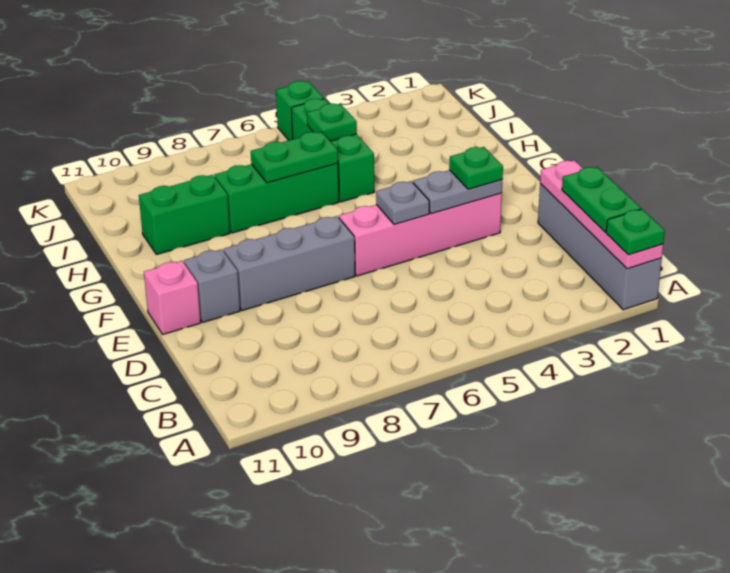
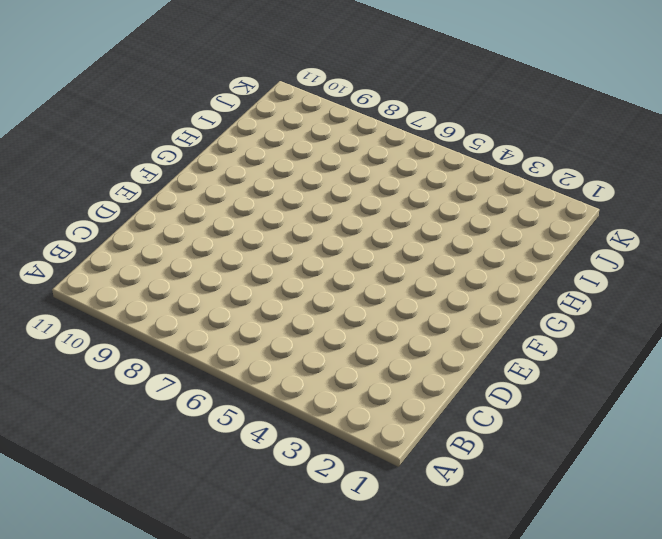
none -> grey 1x4 brick [538,183,662,310]
none -> pink 1x4 brick [339,193,502,276]
none -> grey 1x3 brick [224,216,355,311]

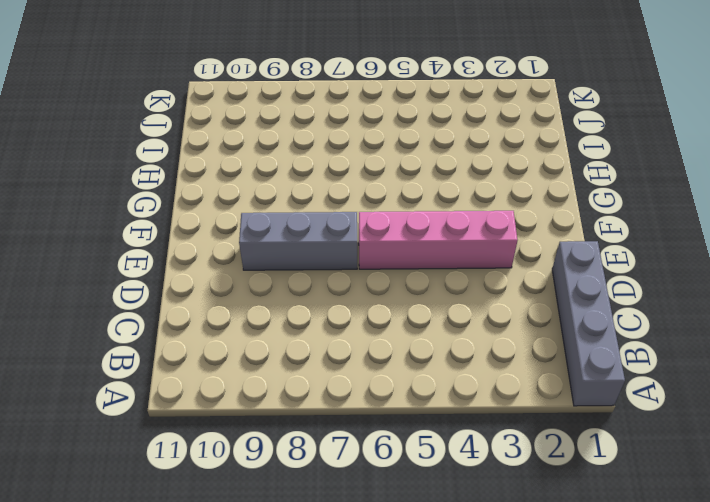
none -> grey 1x1 brick [184,249,240,322]
none -> pink 1x1 brick [144,261,201,335]
none -> green 1x3 brick [291,99,374,202]

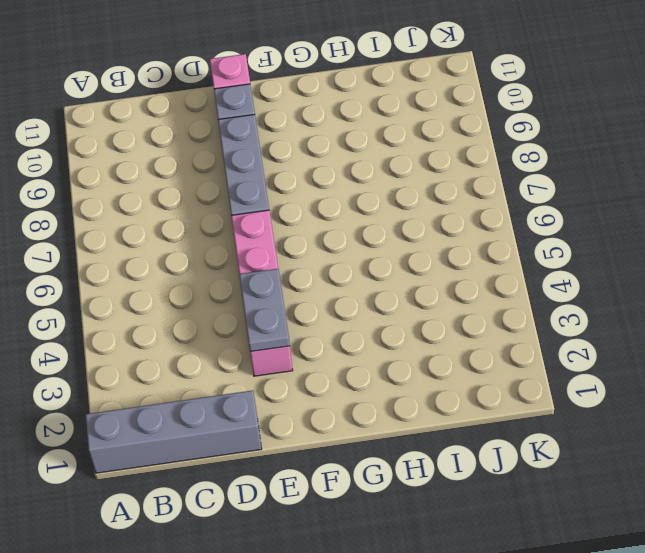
none -> green 1x3 brick [291,99,374,202]
none -> green 1x3 brick [214,163,339,233]
none -> green 1x2 brick [139,175,230,255]

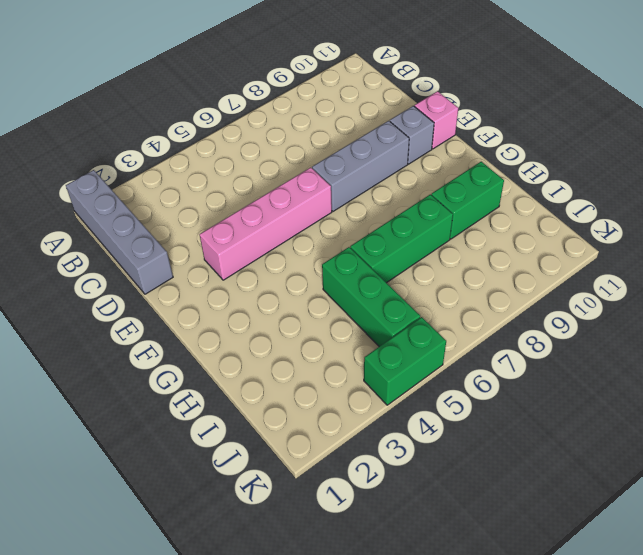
green 1x2 brick [364,317,446,405] -> green 1x1 brick [276,81,324,140]
none -> pink 1x4 plate [540,160,663,269]
none -> grey 1x2 plate [413,170,502,214]
none -> grey 1x1 plate [376,181,429,224]

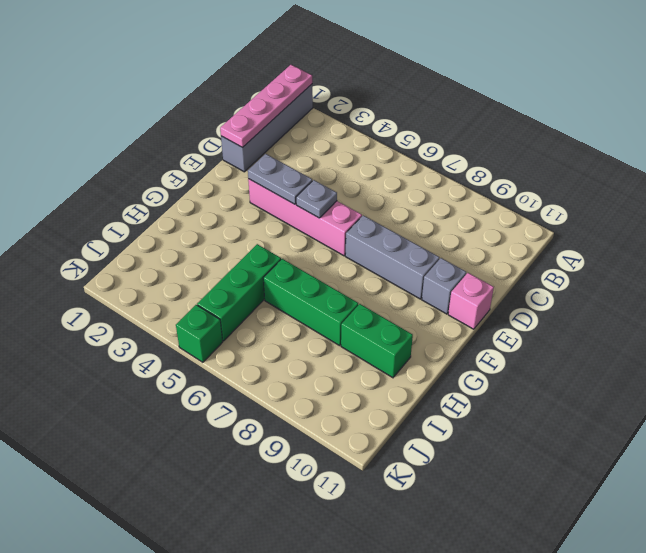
none -> green 1x2 plate [251,132,338,183]
none -> green 1x1 plate [307,103,357,141]
none -> green 1x1 plate [606,209,665,255]

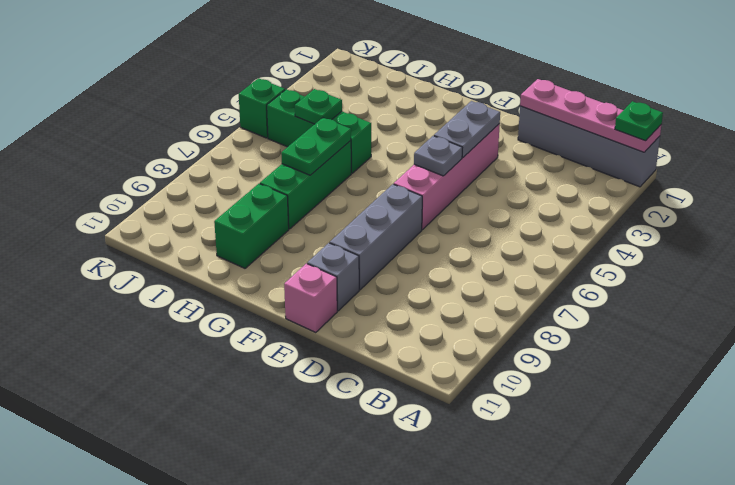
none -> green 1x2 plate [562,167,641,232]
none -> green 1x1 plate [449,147,503,189]

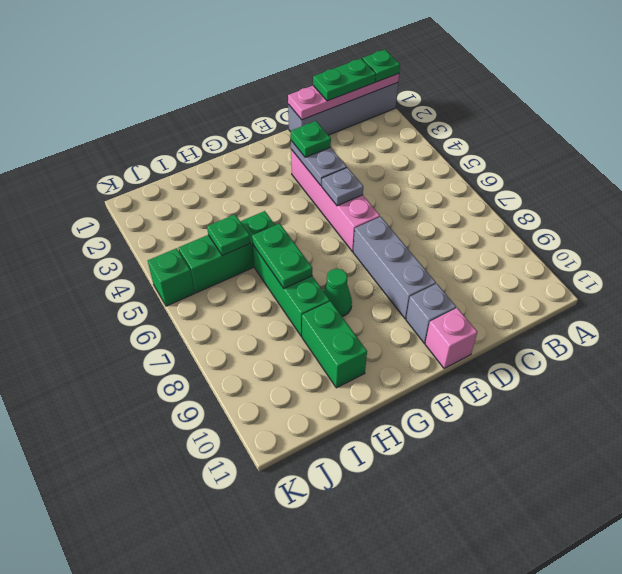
green 1x1 cone [324,269,352,317] -> none

